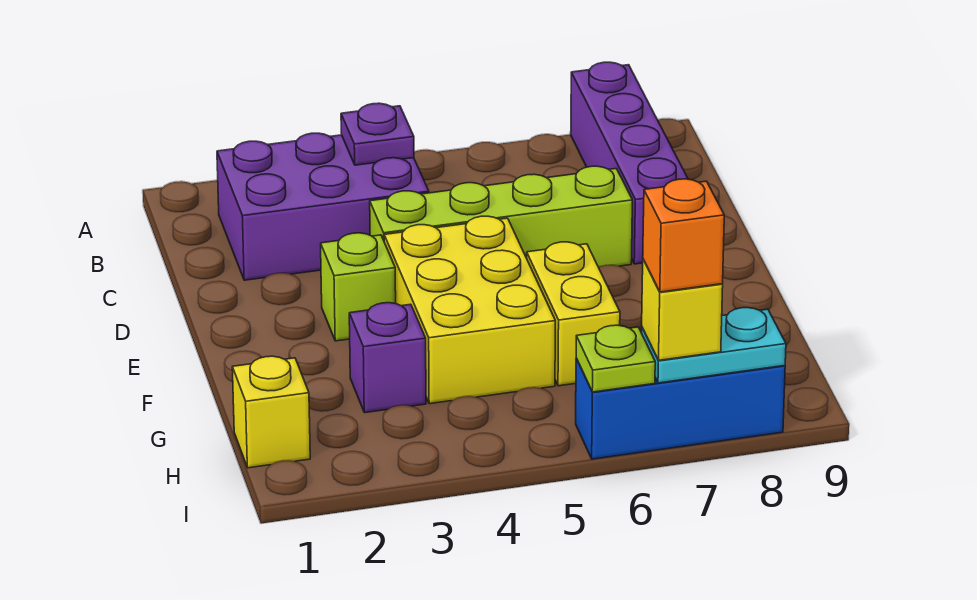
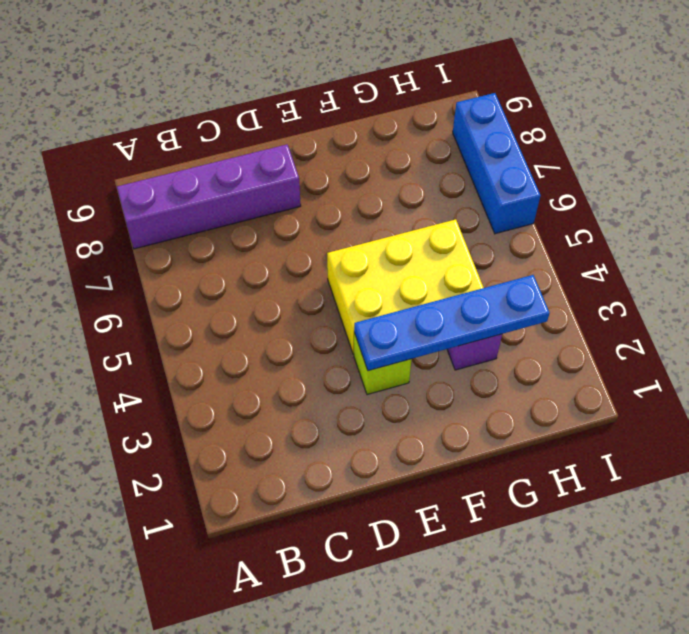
blue 1x4 plate [354,275,550,371] -> none
none -> purple 2x3 brick [217,133,429,280]
none -> lime 1x4 brick [370,166,632,267]
none -> yellow 1x2 brick [527,242,620,386]

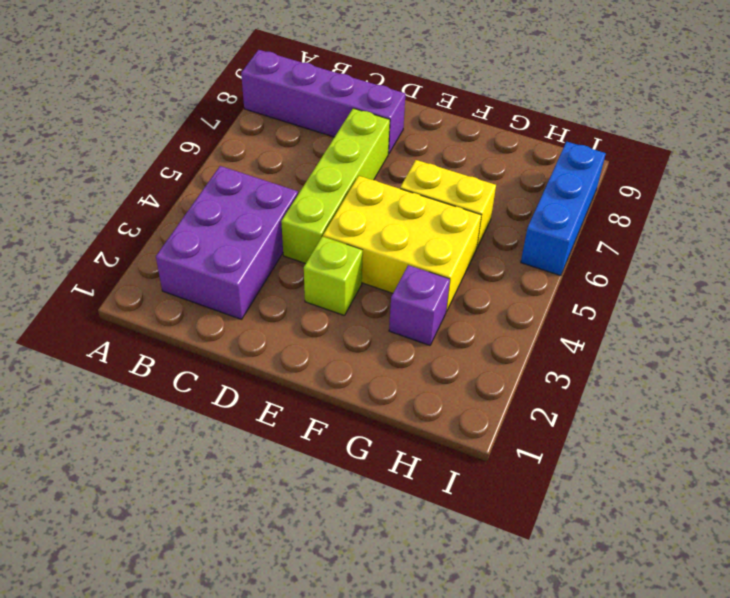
none -> yellow 1x1 brick [232,356,310,468]
none -> purple 1x1 plate [341,103,414,165]
none -> lime 1x1 plate [576,325,655,392]

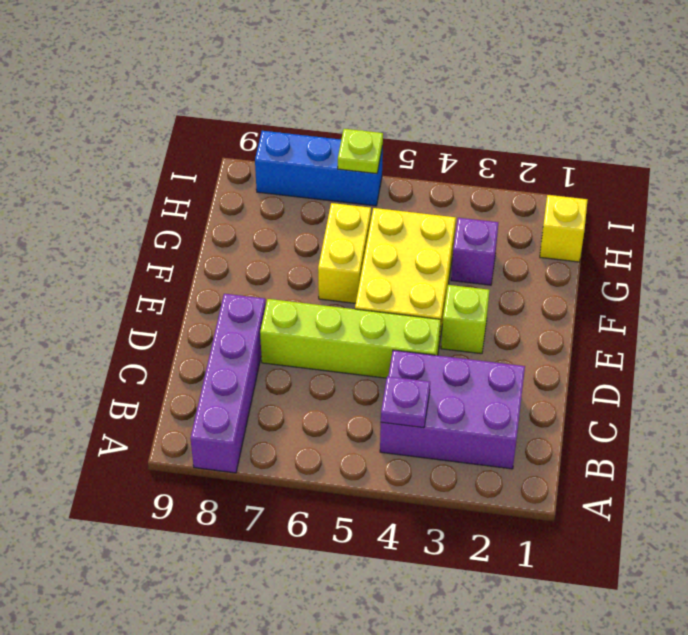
none -> cyan 1x2 plate [642,308,786,383]
none -> yellow 1x1 brick [642,260,723,360]
none -> orange 1x1 brick [643,179,724,292]

